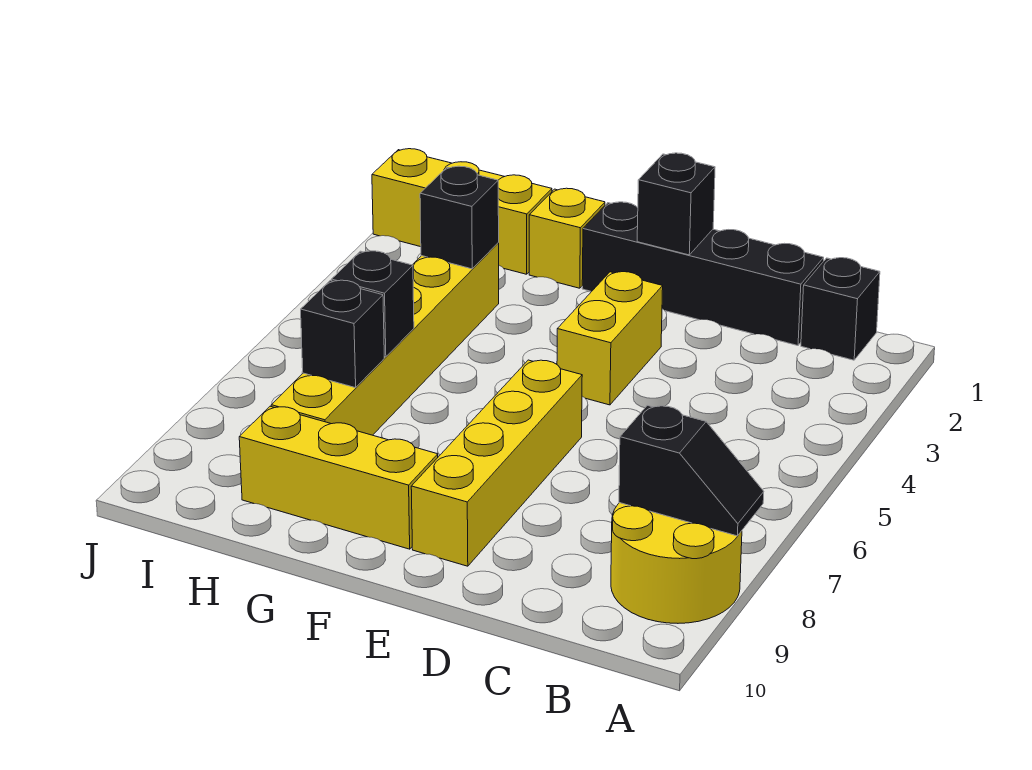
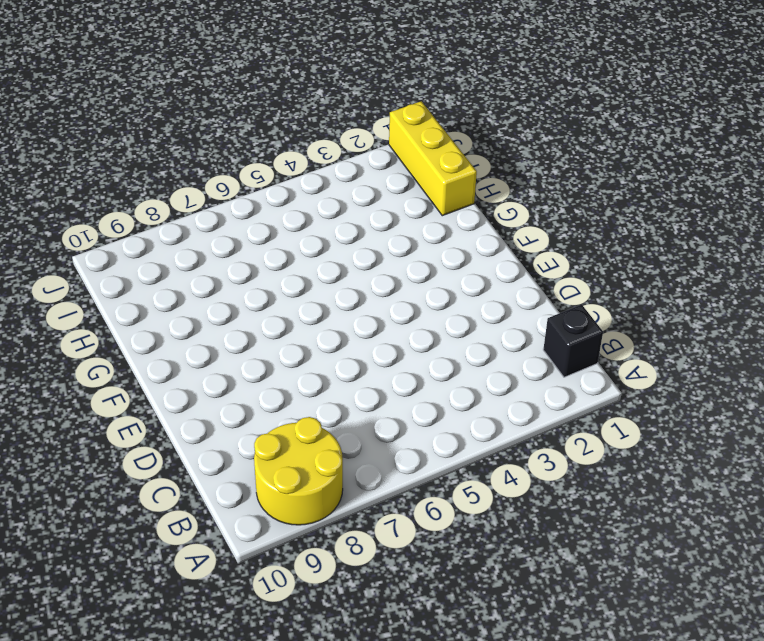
none -> black 1x4 brick [582,202,824,346]
none -> yellow 1x2 brick [557,272,663,405]
none -> yellow 1x4 brick [411,360,582,566]

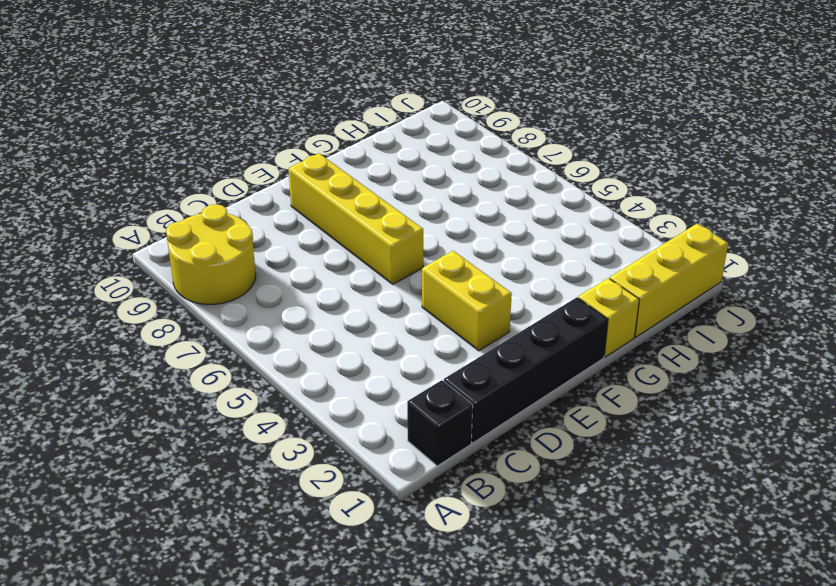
none -> yellow 1x3 brick [239,406,438,549]
none -> yellow 1x6 brick [271,243,499,435]
none -> black 1x2 slope [619,405,764,536]

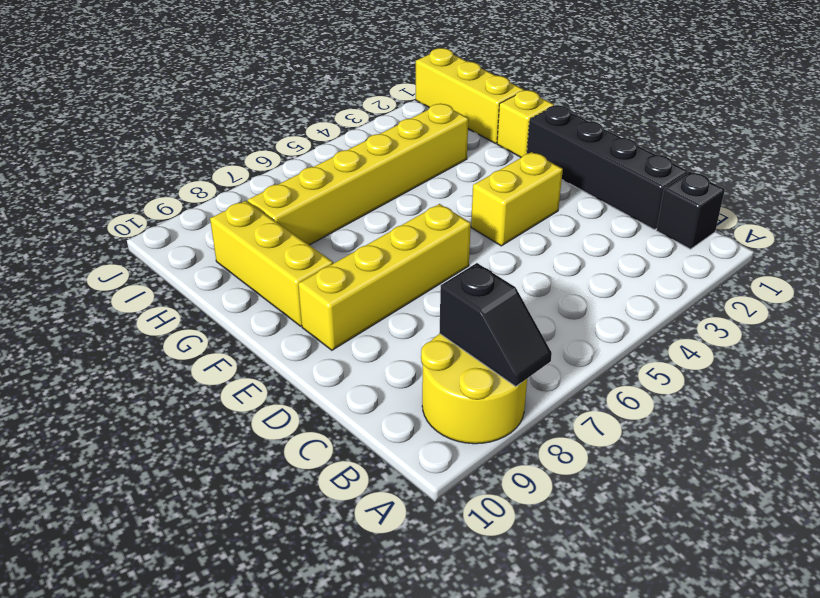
none -> black 1x1 brick [637,153,715,255]
none -> black 1x1 brick [420,166,499,269]
none -> black 1x1 brick [331,251,414,357]

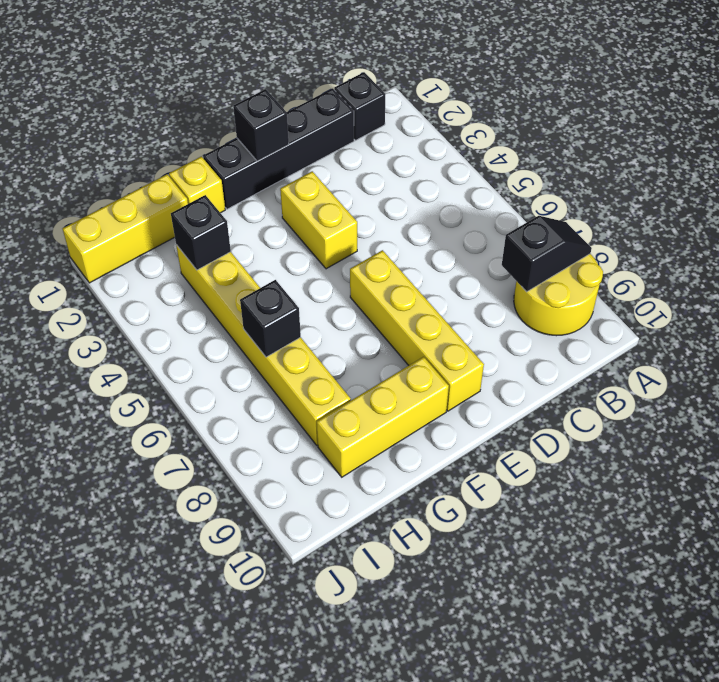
none -> black 1x1 brick [301,280,384,388]

